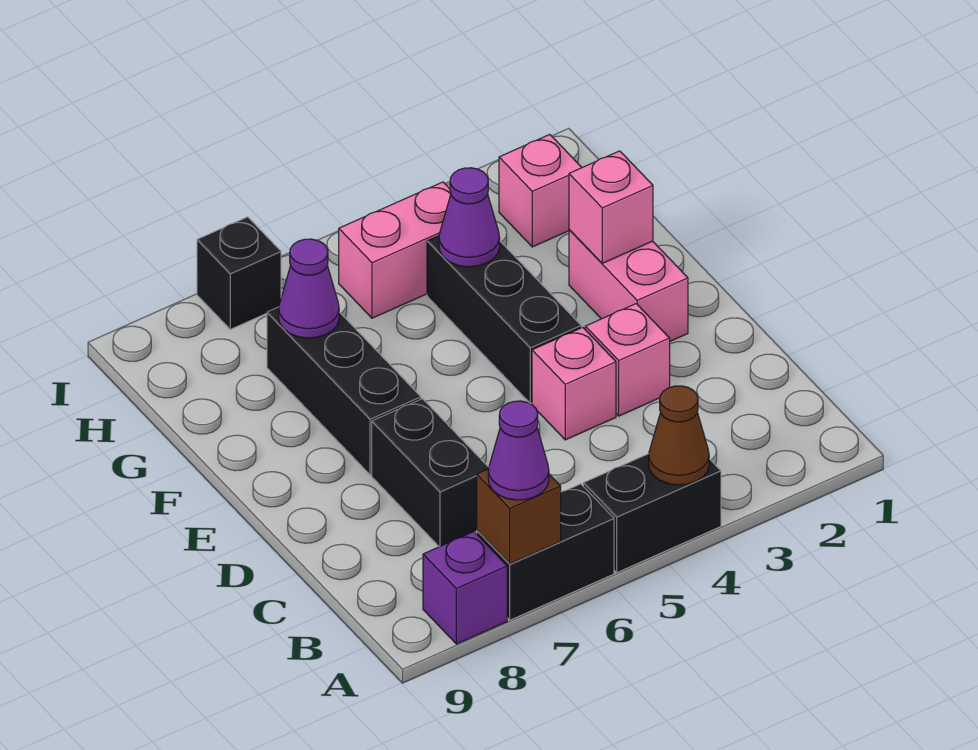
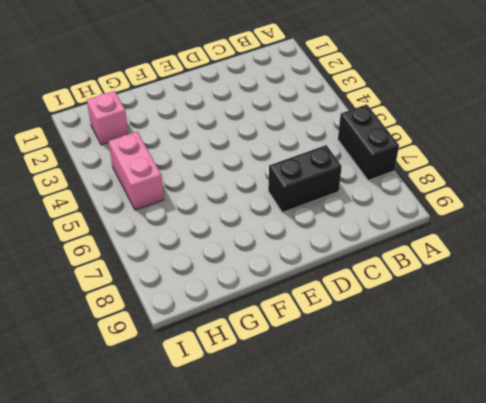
none -> black 1x2 brick [583,454,721,573]
none -> purple 1x1 brick [423,532,507,644]
none -> pink 1x1 brick [585,304,670,416]

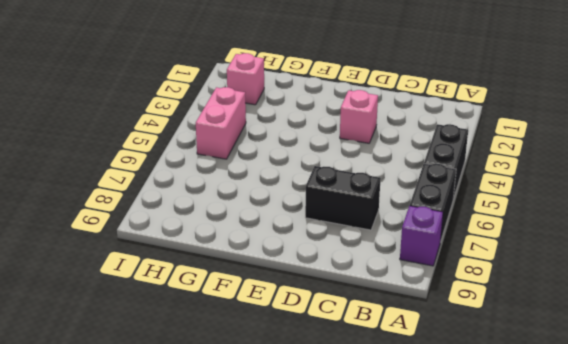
none -> pink 1x1 brick [532,327,616,440]
none -> pink 1x2 brick [569,230,688,341]
none -> black 1x3 brick [427,236,581,404]

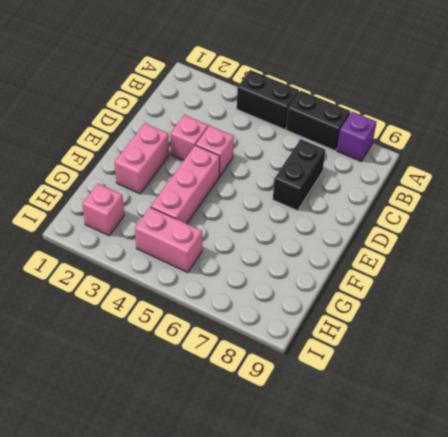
pink 1x3 brick [151,145,220,224] -> black 1x3 brick [427,236,581,404]
none -> black 1x3 brick [267,307,421,475]
none -> black 1x1 brick [197,217,281,329]
none -> brown 1x1 cone [649,386,709,485]

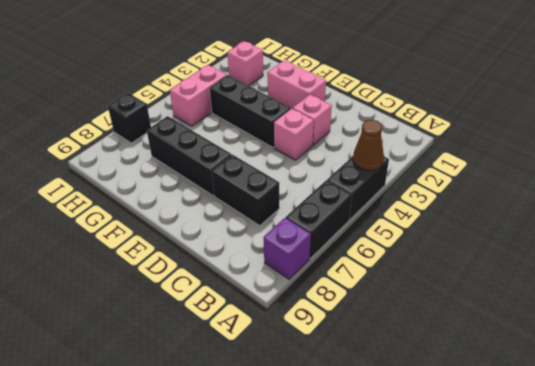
none -> brown 1x1 brick [477,469,561,564]
none -> pink 1x1 brick [569,151,653,263]
none -> purple 1x1 cone [439,168,500,267]

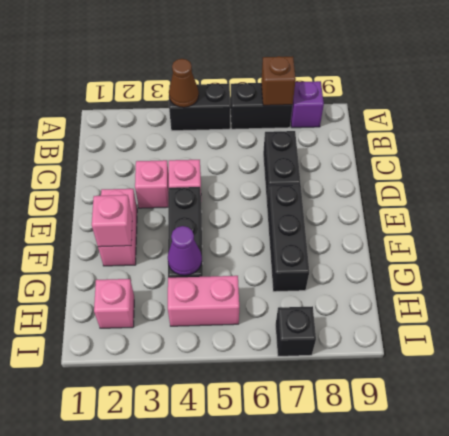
none -> purple 1x1 cone [279,239,339,338]
none -> purple 1x1 cone [488,401,549,500]

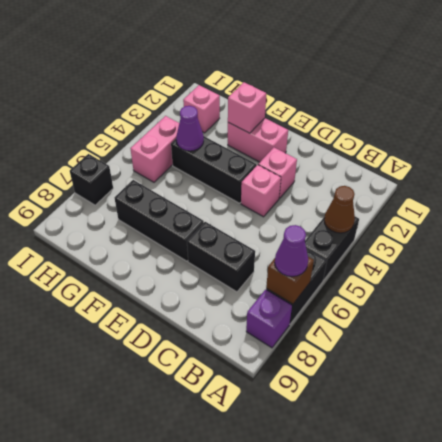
none -> purple 1x1 cone [279,239,339,338]

